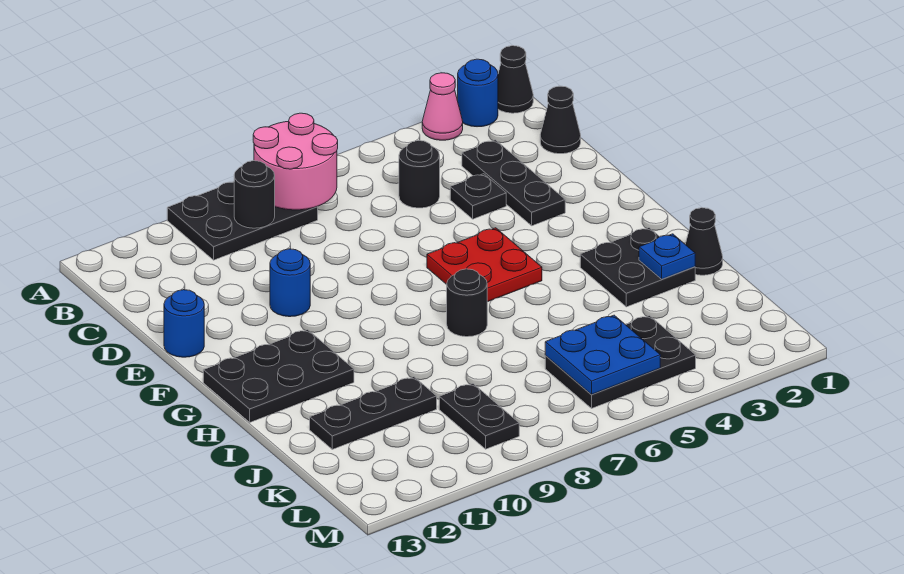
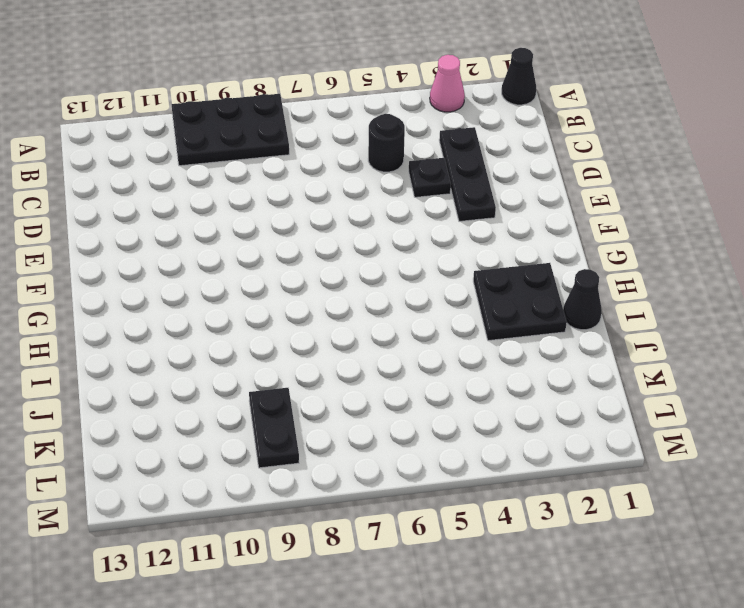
none -> blue 1x1 round brick [458,59,498,127]
none -> black 1x1 cone [540,86,581,154]
none -> blue 1x1 round brick [270,249,310,317]

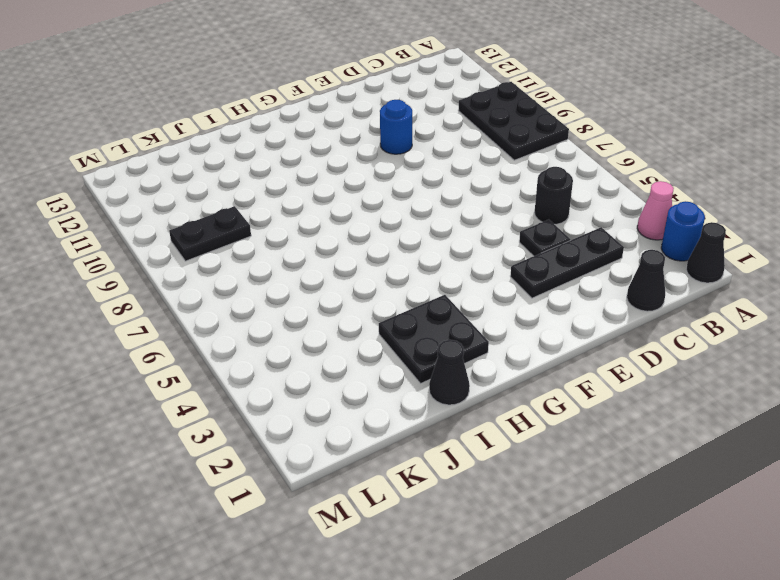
none -> blue 1x1 round brick [164,290,204,357]
none -> red 2x2 plate [427,228,542,302]
none -> black 2x3 plate [203,330,354,422]

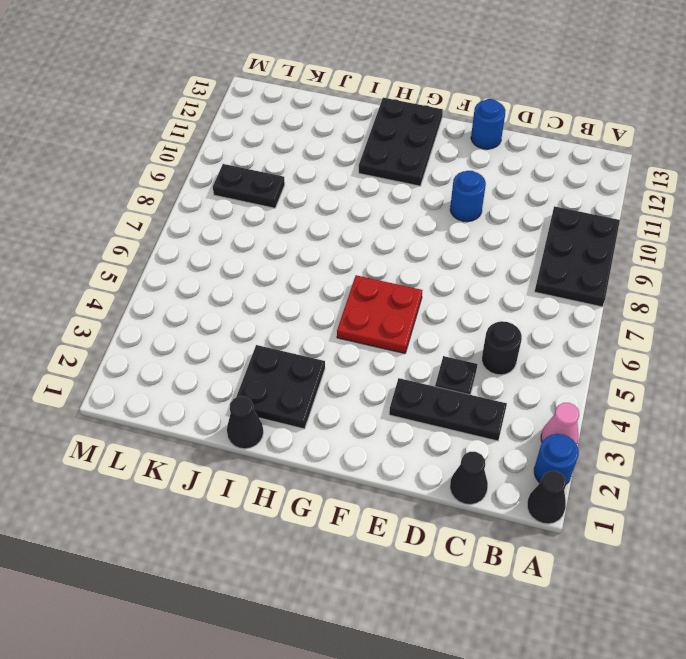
none -> black 1x1 round brick [447,269,487,337]
none -> black 1x3 plate [310,377,437,449]
none -> black 2x3 plate [545,316,696,408]

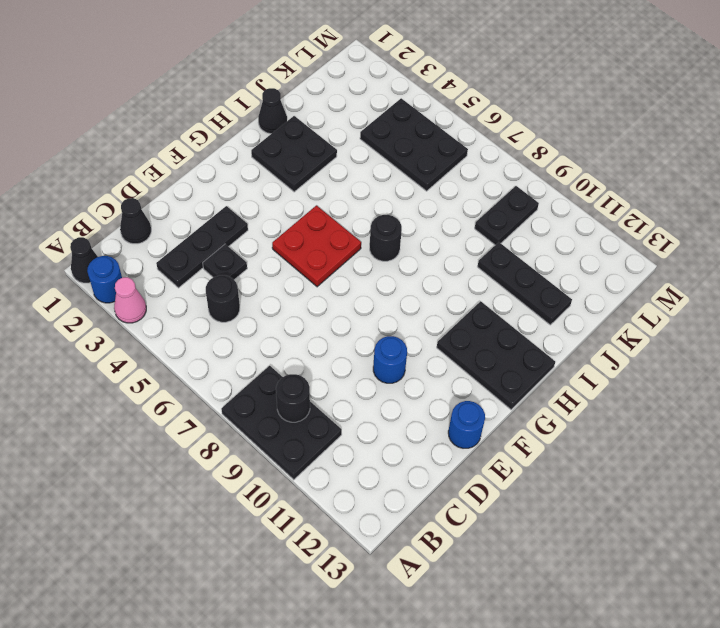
none -> pink 2x2 round brick [253,113,338,210]
none -> blue 1x1 plate [639,234,695,279]
none -> blue 2x2 plate [545,315,660,395]

